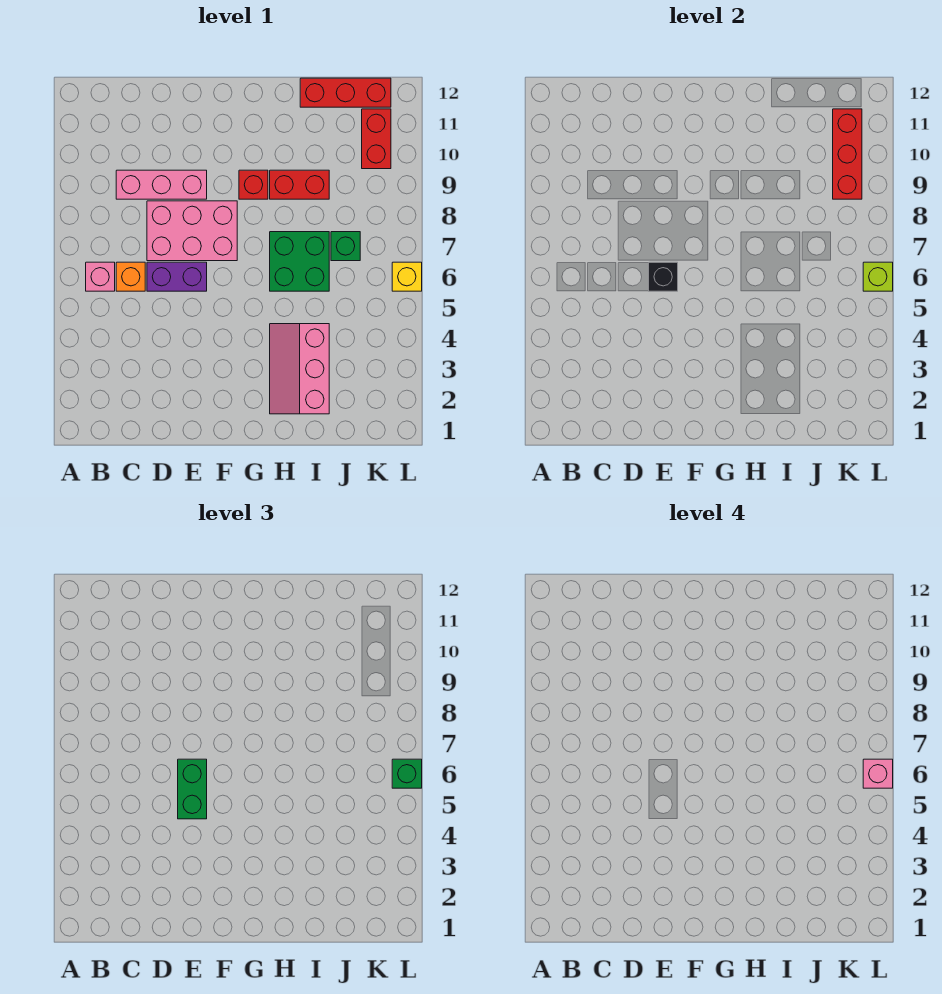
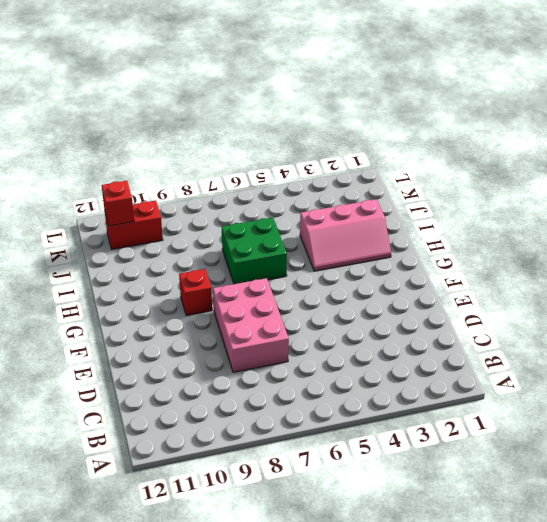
red 1x1 brick [102,181,134,226] -> red 1x3 brick [833,109,862,199]
none -> pink 1x1 brick [86,262,115,291]
none -> orange 1x1 brick [116,262,145,291]
none -> pink 1x3 brick [116,170,207,199]

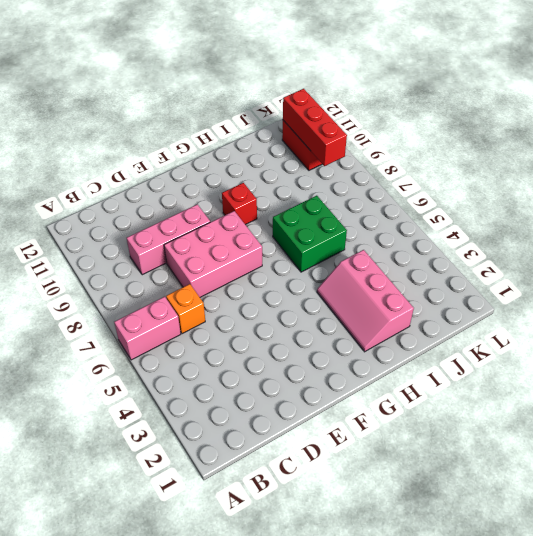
pink 1x2 brick [114,297,181,360] -> pink 1x1 brick [86,262,115,291]
none -> purple 1x2 brick [147,262,207,291]
none -> red 1x2 brick [270,170,329,199]
none -> red 1x3 brick [300,78,391,107]

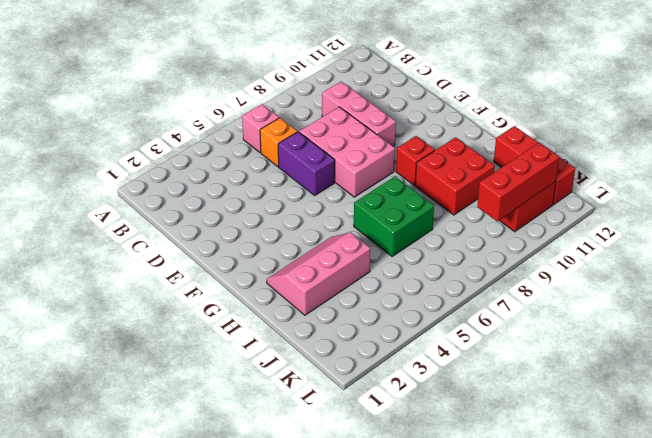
red 2x2 brick [415,137,495,215] -> red 1x2 brick [270,170,329,199]
none -> green 1x1 brick [331,232,360,261]
none -> yellow 1x1 brick [392,262,422,291]
none -> black 1x1 brick [649,262,678,291]

